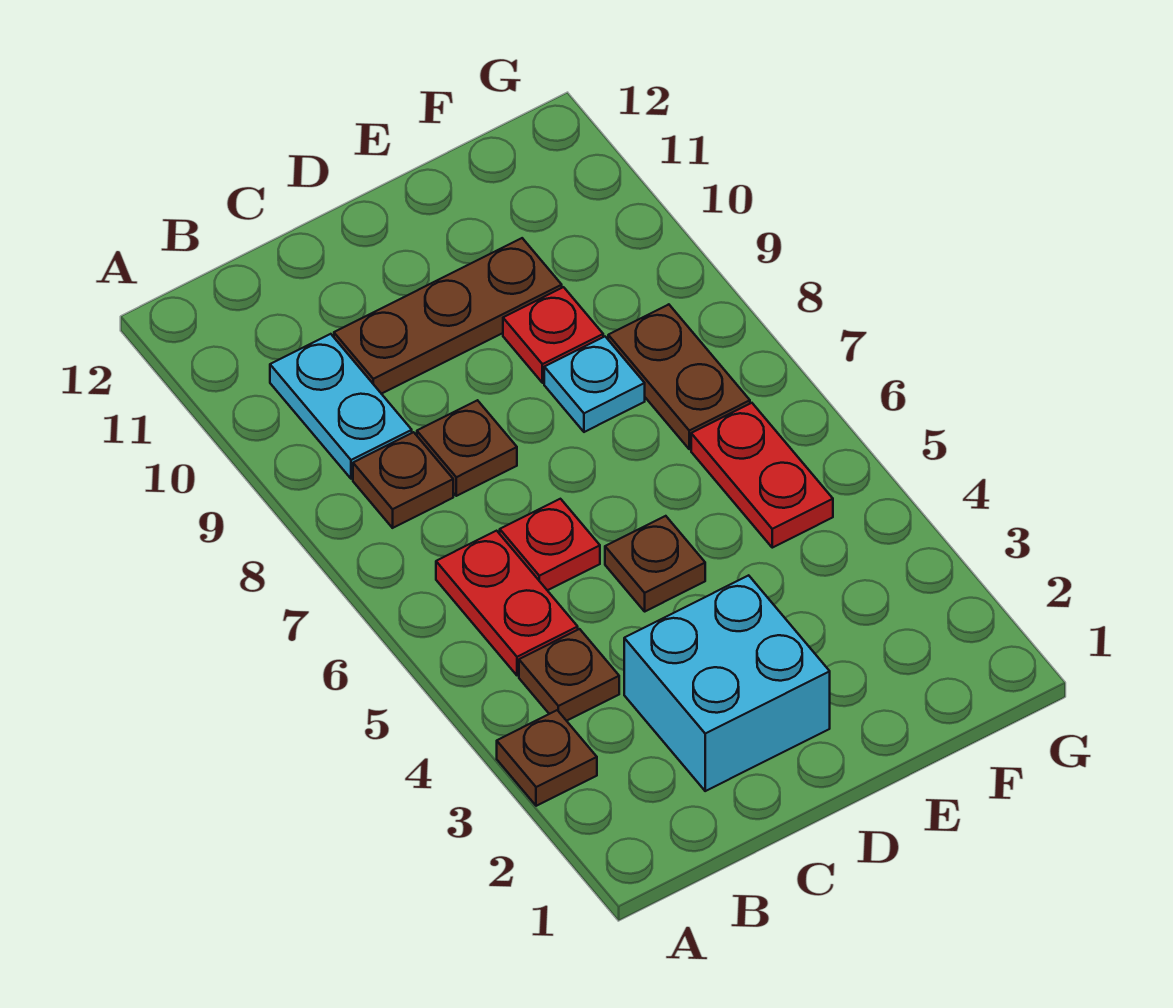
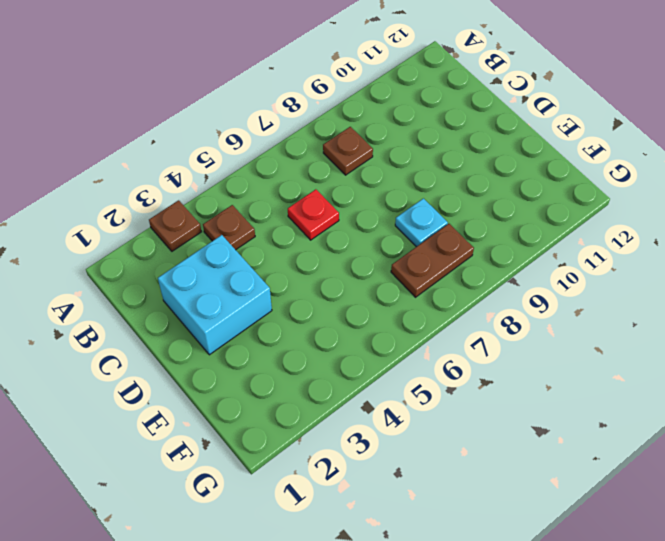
none -> red 1x2 plate [436,531,578,675]
none -> cyan 1x2 plate [270,334,412,479]
none -> brown 1x1 plate [417,400,517,496]

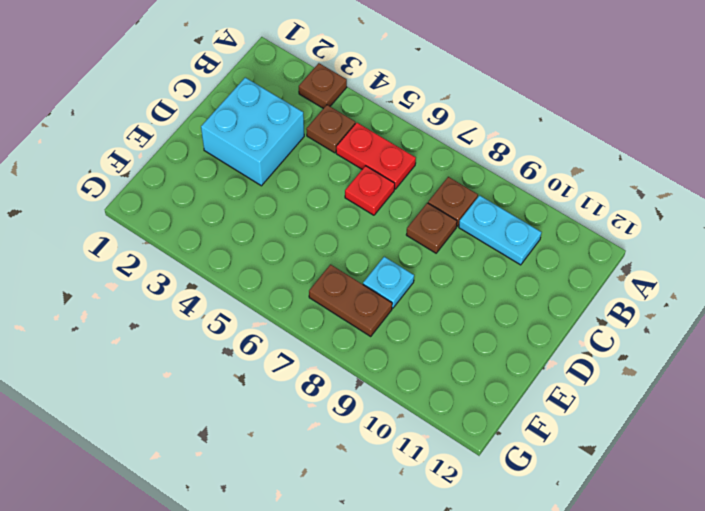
none -> brown 1x3 plate [334,238,562,394]
none -> brown 1x1 plate [605,516,705,611]
none -> red 1x1 plate [503,287,603,383]

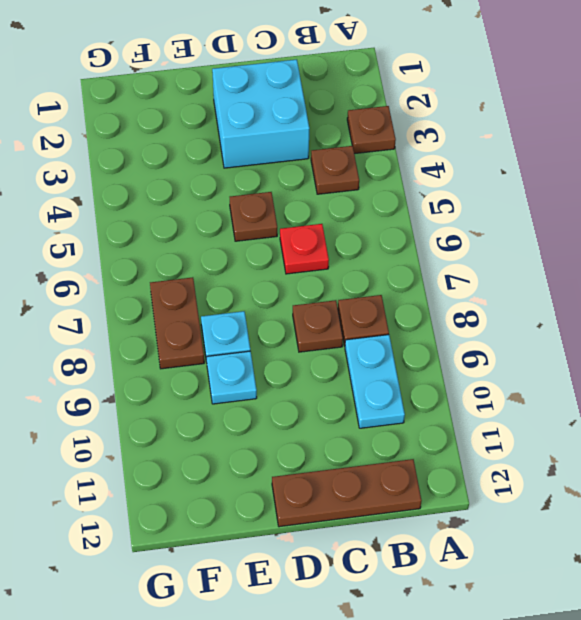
brown 1x3 plate [272,459,422,527] -> brown 1x3 plate moved to [334,238,562,394]
cyan 1x1 plate [206,351,257,404] -> red 1x1 plate [503,287,603,383]
none -> red 1x2 plate [436,531,578,675]
none -> red 1x2 plate [691,403,833,548]

